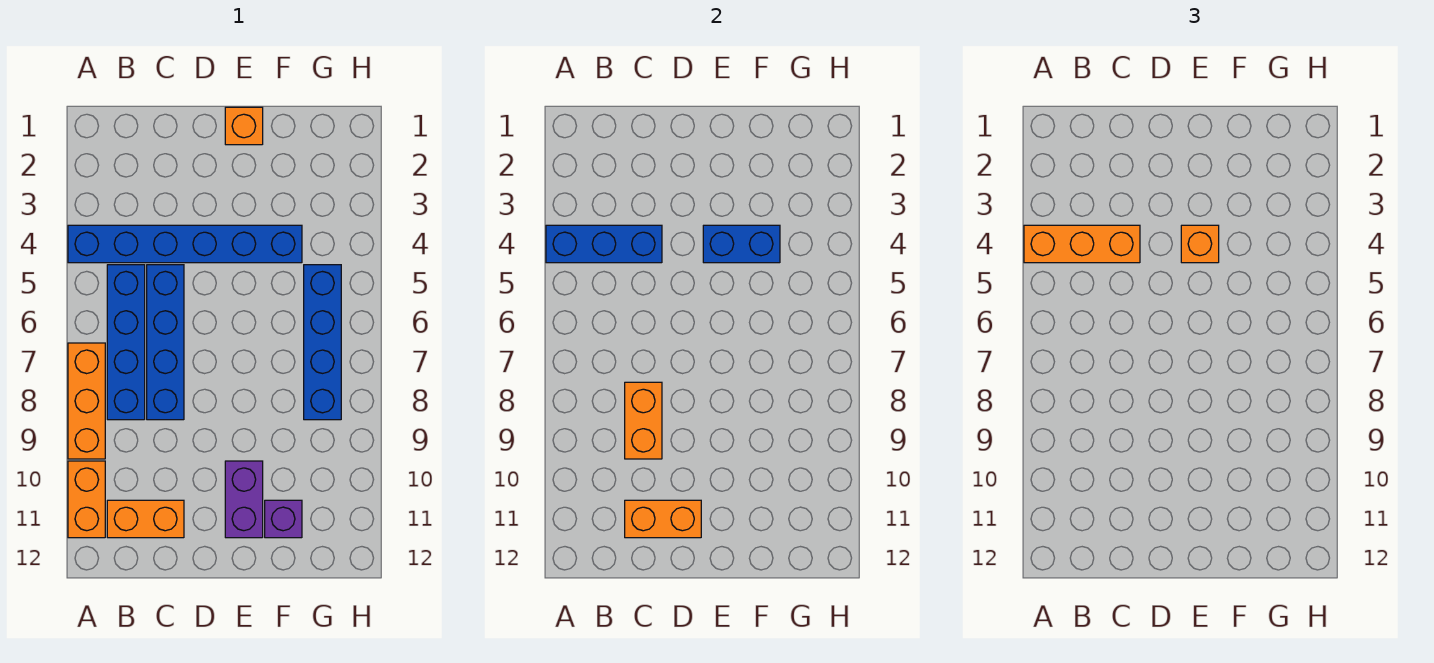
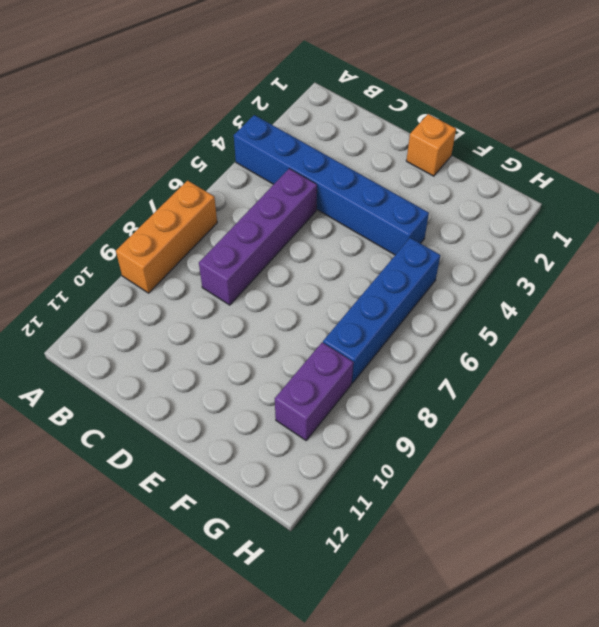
purple 1x4 brick [199,169,317,305] -> blue 1x4 brick [147,265,184,420]
purple 1x2 brick [275,342,353,440] -> purple 1x2 brick moved to [225,461,263,538]
none -> orange 1x2 brick [68,461,105,538]
none -> blue 1x4 brick [107,265,145,420]
none -> orange 1x2 brick [107,500,184,538]

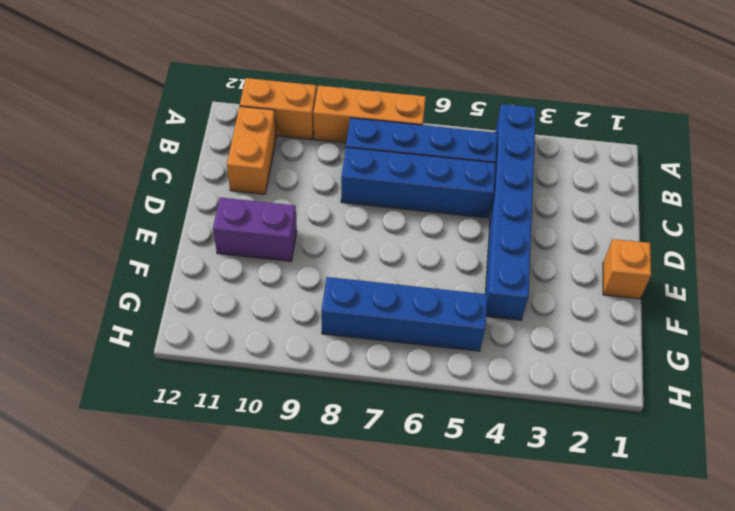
none -> purple 1x1 brick [265,500,302,538]
none -> blue 1x3 brick [546,225,662,263]
none -> orange 1x2 brick [625,382,662,459]

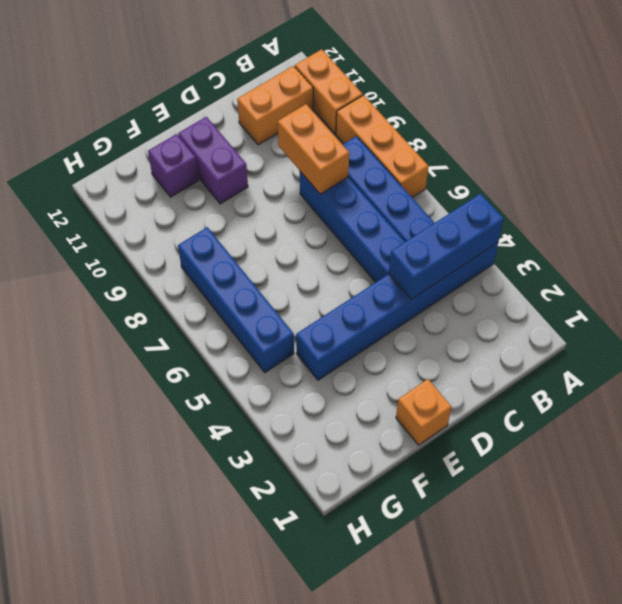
none -> orange 1x2 brick [625,500,701,538]
none -> blue 1x2 brick [703,225,780,263]
none -> orange 1x3 brick [1024,225,1140,263]

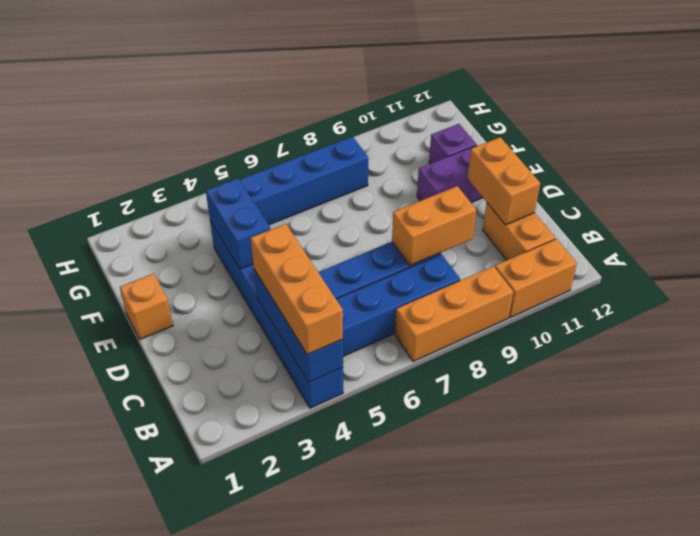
none -> orange 1x1 brick [1181,225,1219,263]

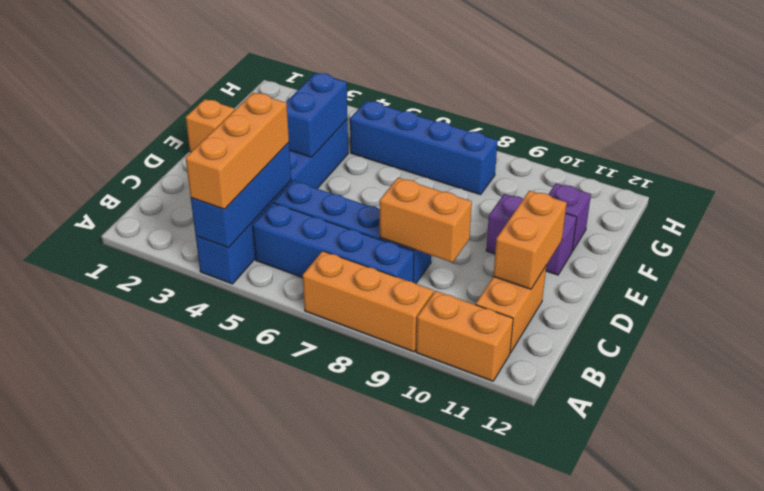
none -> orange 1x1 brick [1181,225,1219,263]

